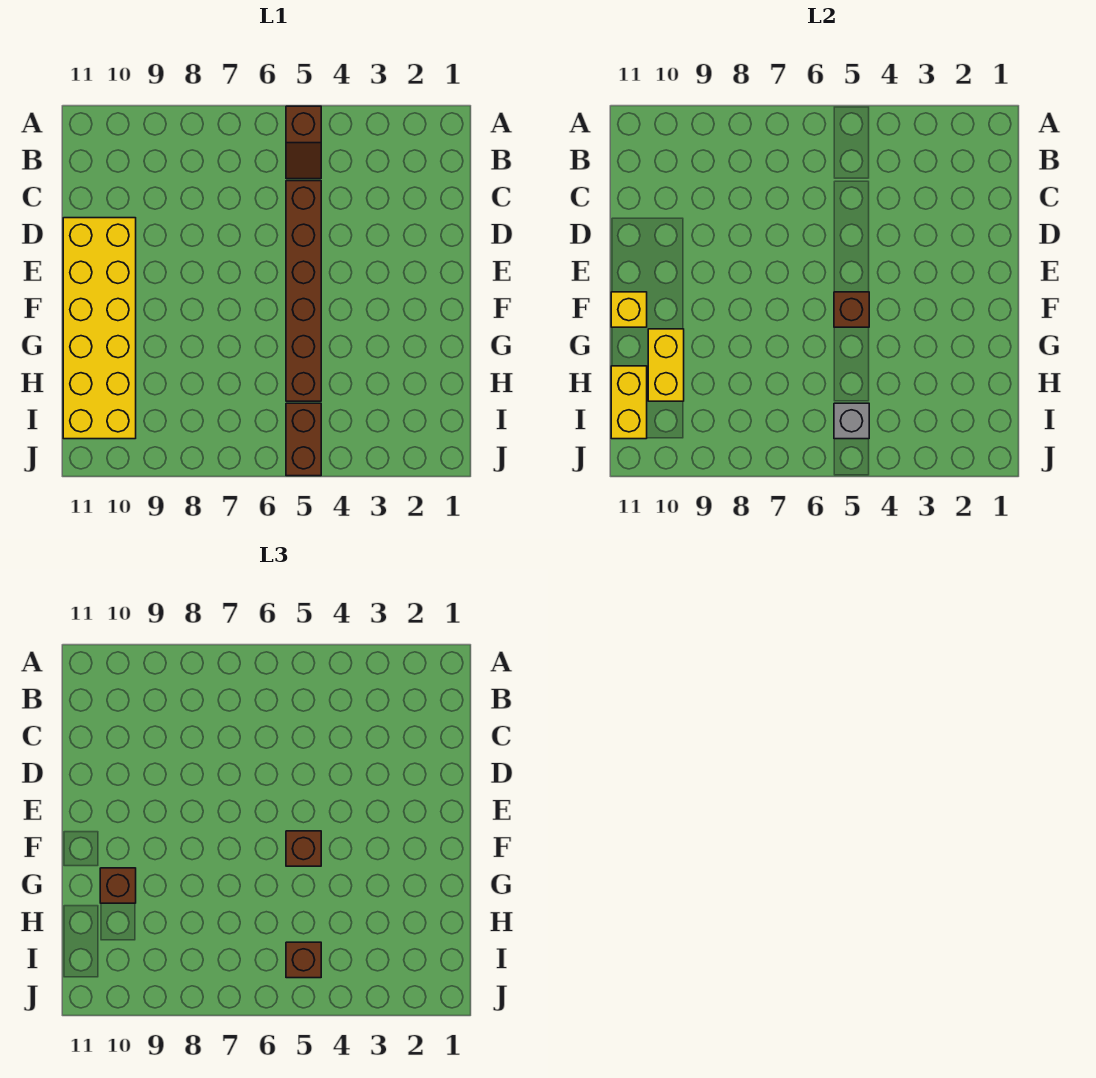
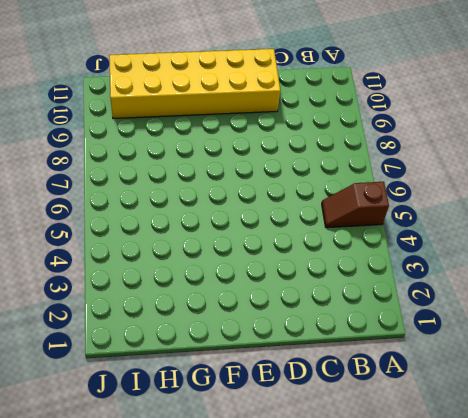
none -> brown 1x6 brick [286,181,321,401]
none -> brown 1x2 brick [286,403,321,476]
none -> brown 1x1 brick [834,292,869,327]

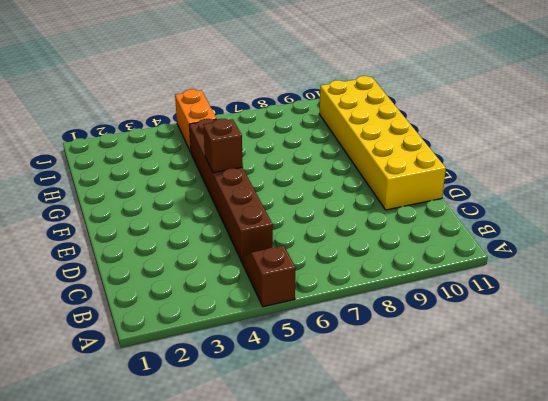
orange 1x2 brick [175,89,216,152] -> brown 1x2 brick [286,403,321,476]
none -> yellow 1x1 brick [611,292,647,327]
none -> yellow 1x2 brick [648,329,684,401]
none -> yellow 1x2 brick [611,366,647,439]

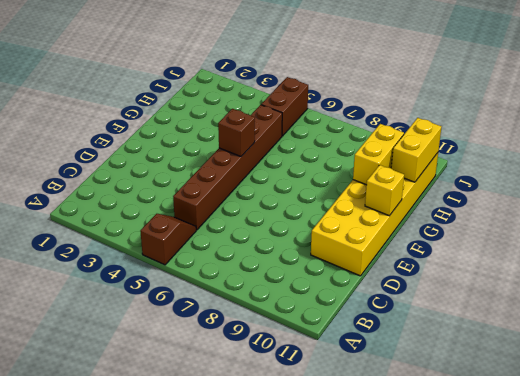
none -> grey 1x1 brick [834,403,869,439]
none -> brown 1x1 brick [286,831,321,866]
none -> brown 1x1 brick [100,868,136,903]

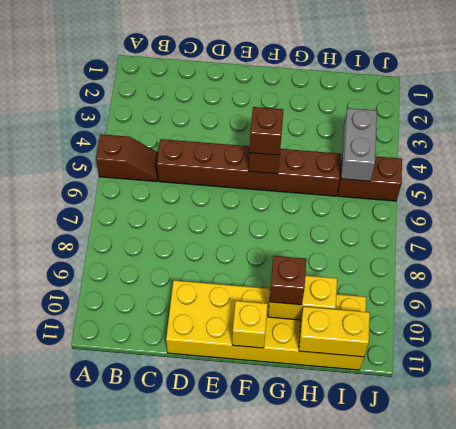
grey 1x2 brick [341,108,377,181] -> grey 1x1 brick [834,403,869,439]
none -> brown 1x1 brick [286,942,321,978]

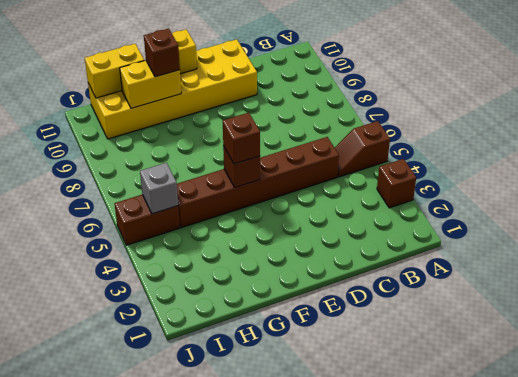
brown 1x1 brick [377,159,416,208] -> brown 1x1 brick moved to [286,942,321,978]

